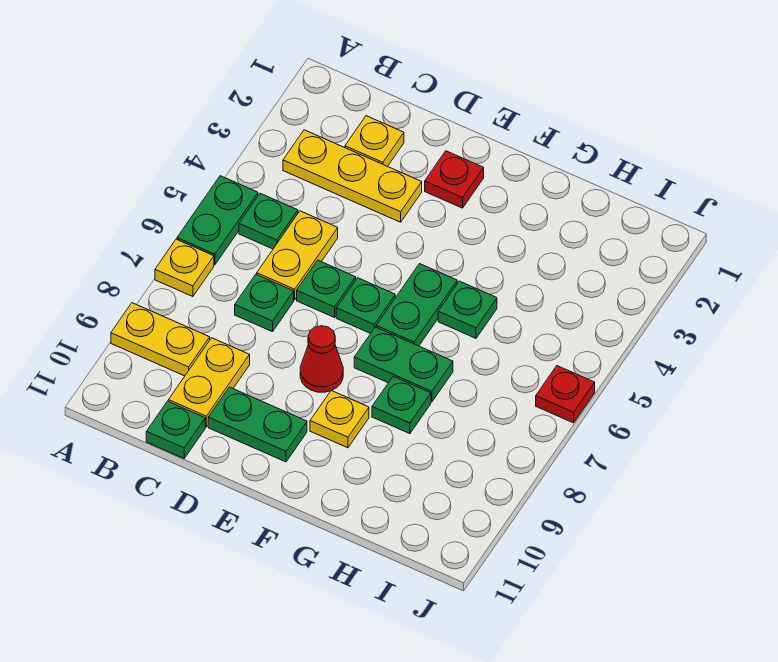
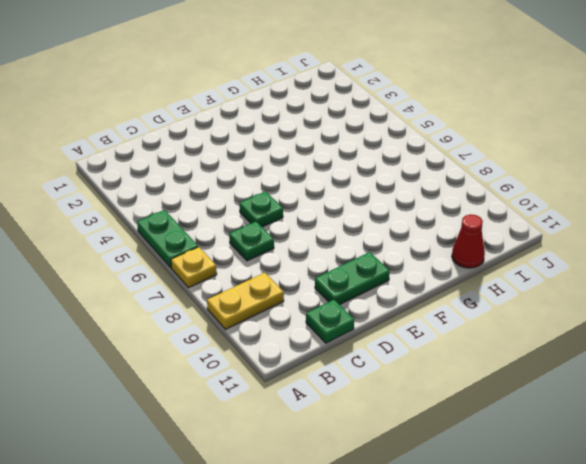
red 1x1 cone [452,214,485,268] -> red 1x1 cone moved to [300,326,343,392]
none -> yellow 1x3 plate [283,130,422,222]
none -> green 1x1 plate [239,193,298,249]
none -> yellow 1x1 plate [345,116,404,167]

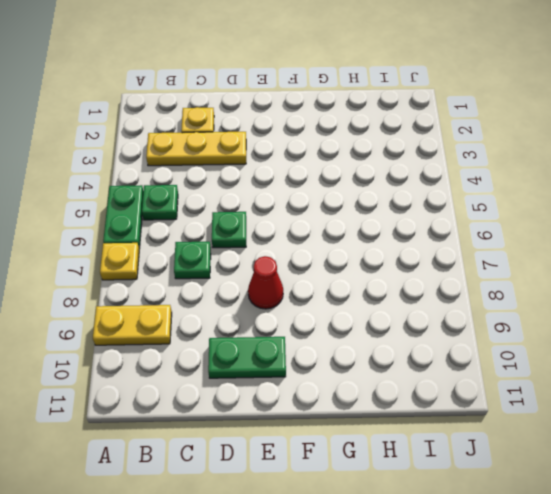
none -> yellow 1x2 plate [257,211,338,300]
none -> yellow 1x2 plate [168,338,250,427]
none -> green 1x1 plate [146,401,205,458]

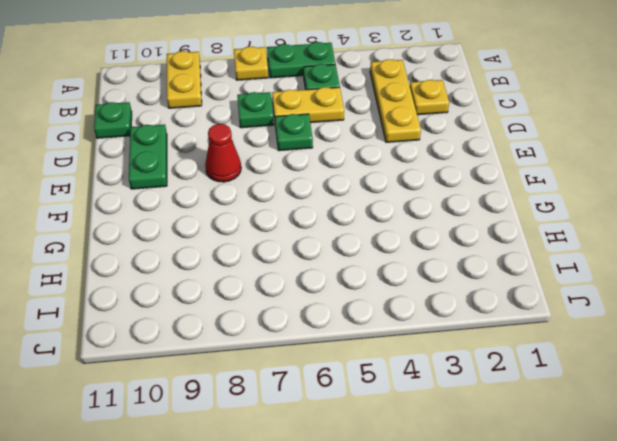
none -> yellow 1x2 plate [168,338,250,427]
none -> red 1x1 plate [425,151,484,208]
none -> green 1x1 plate [336,278,395,334]

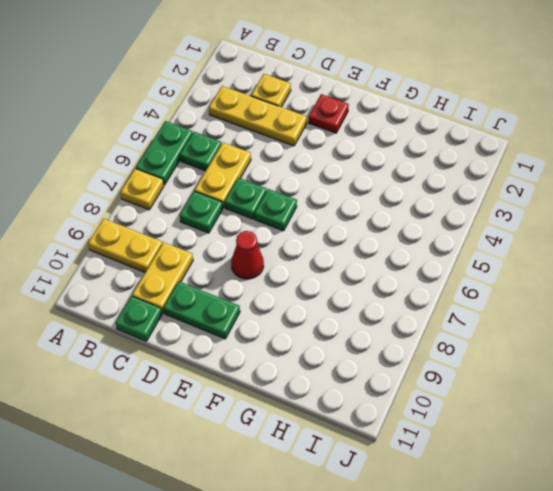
none -> green 1x2 plate [376,264,457,346]
none -> green 1x2 plate [354,327,453,402]
none -> yellow 1x1 plate [310,391,369,448]

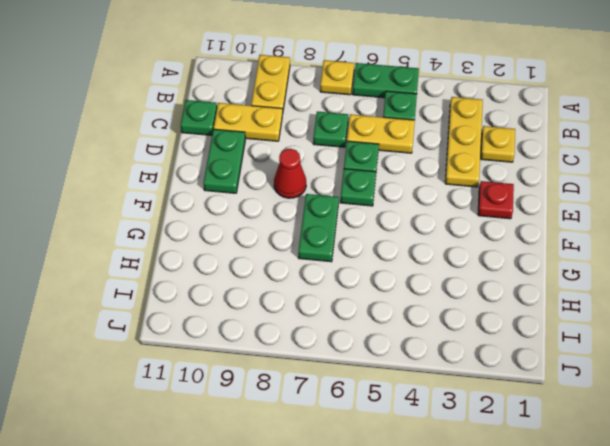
none -> green 1x2 plate [376,264,457,346]
none -> yellow 1x1 plate [310,391,369,448]
none -> green 1x1 plate [438,281,497,338]

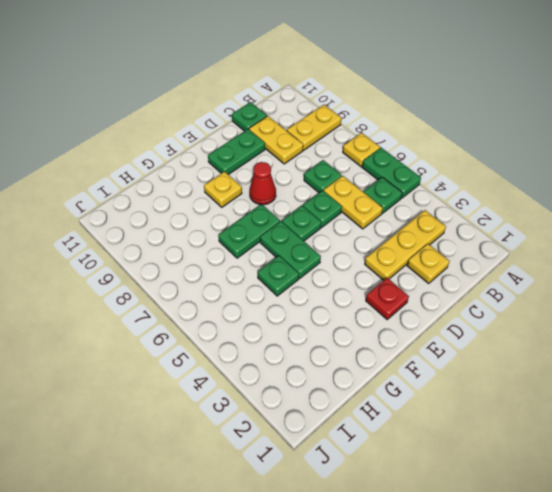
none -> green 1x1 plate [372,376,431,434]
none -> red 1x1 plate [536,366,595,423]

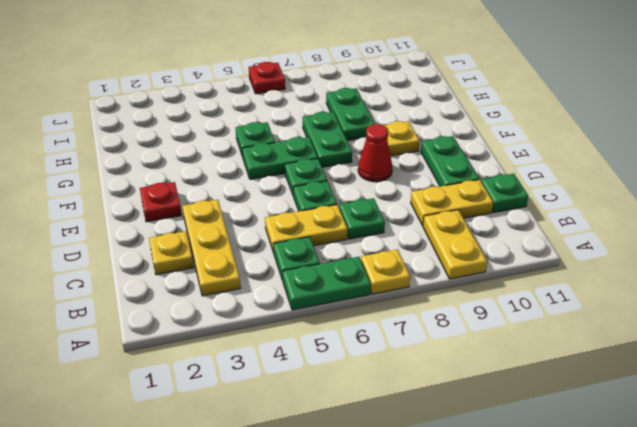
green 1x2 plate [326,88,375,141] -> green 1x1 plate [372,376,431,434]

